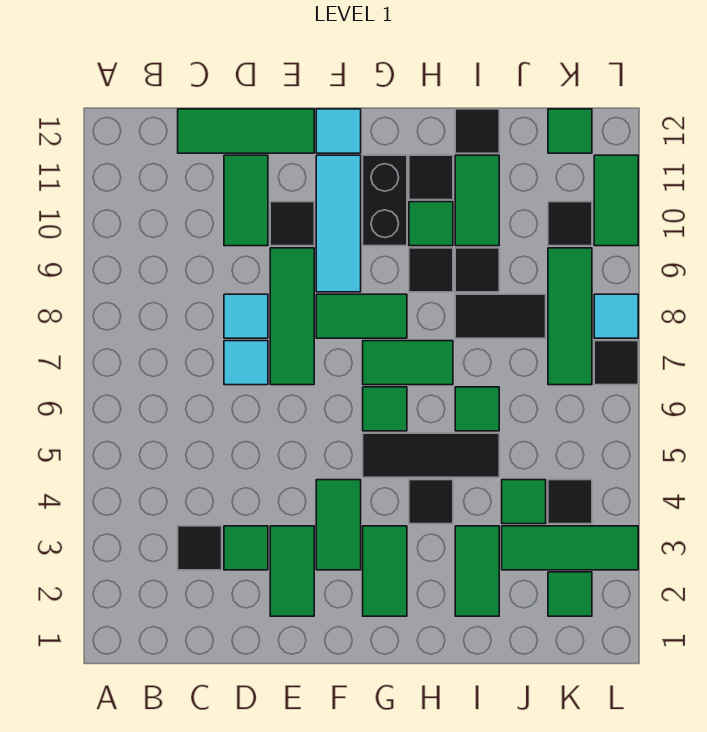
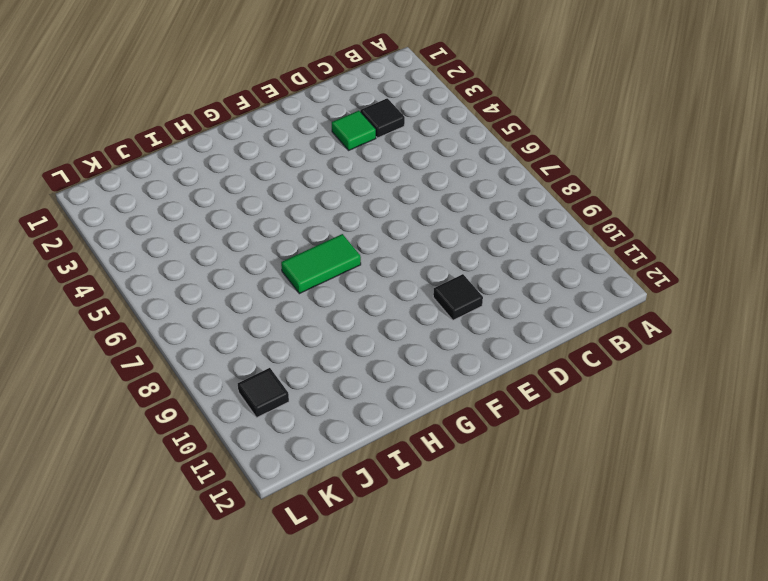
none -> green 1x3 tile [178,109,314,153]
none -> cyan 1x1 tile [224,341,268,385]
none -> cyan 1x1 tile [224,294,268,338]
none -> green 1x2 tile [224,155,268,246]

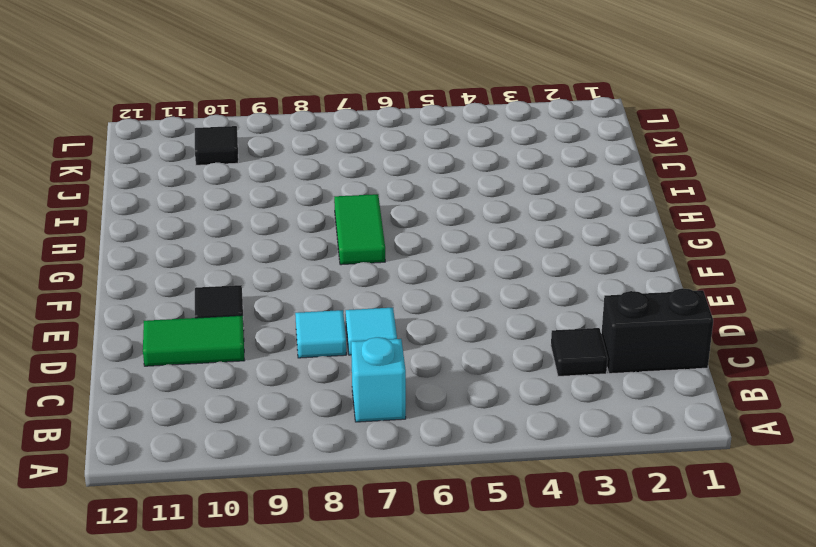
cyan 1x1 brick [351,337,406,422] -> none
black 1x2 brick [601,288,713,374] -> black 1x2 brick moved to [363,155,407,246]
none -> green 1x3 tile [178,109,314,153]
none -> green 1x1 tile [224,526,268,570]
none -> green 1x2 tile [270,526,314,616]
none -> green 1x3 tile [270,248,314,385]

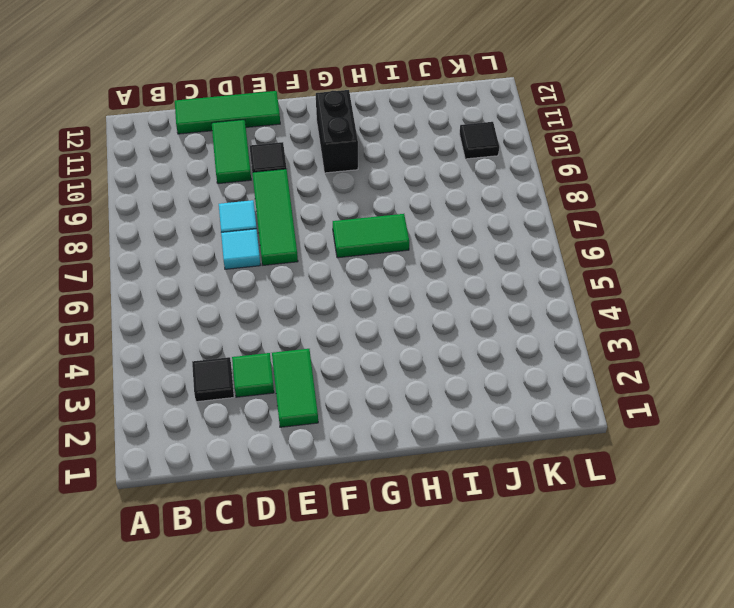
none -> green 1x2 tile [316,480,361,570]
none -> green 1x2 tile [316,294,407,338]
none -> cyan 1x3 tile [316,155,361,292]
none -> cyan 1x1 tile [316,109,361,153]

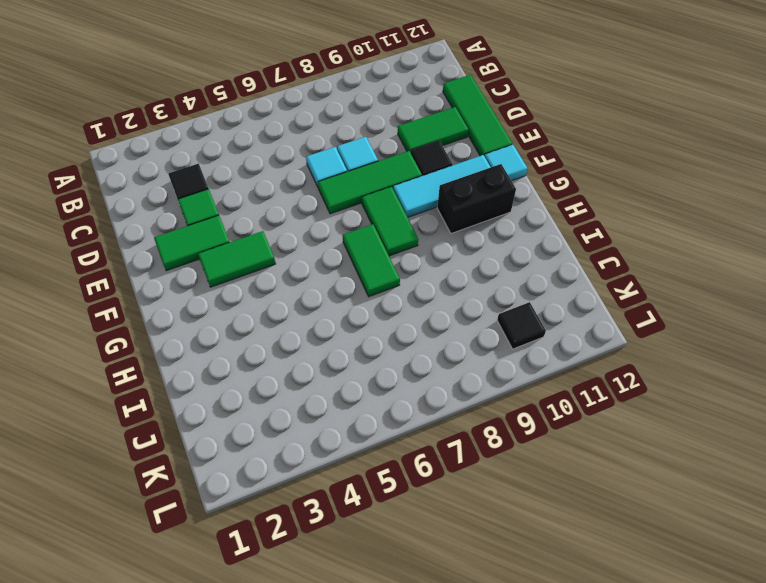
none -> green 1x2 tile [363,526,407,616]
none -> black 1x3 tile [363,433,499,477]
none -> green 1x1 tile [363,387,407,431]
none -> black 1x1 tile [409,480,453,524]

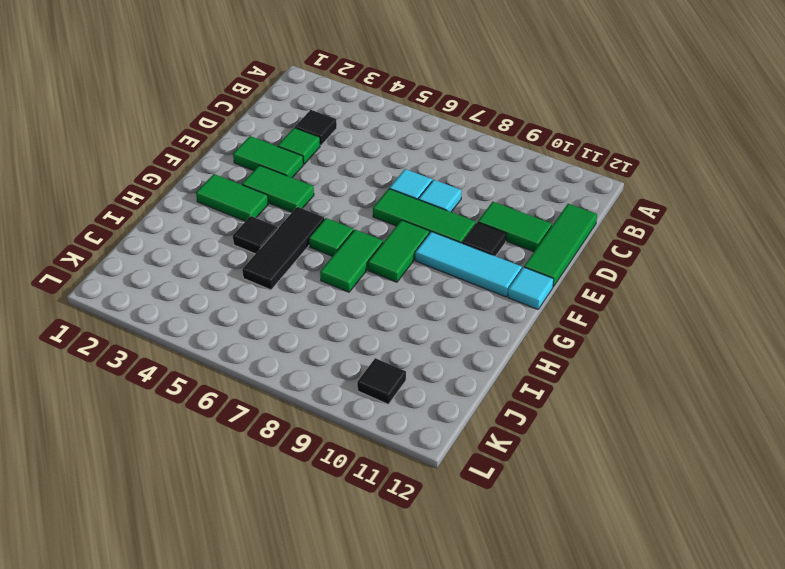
none -> black 1x2 brick [363,155,407,246]
none -> black 1x1 tile [409,248,453,292]
none -> green 1x1 tile [409,202,453,246]
none -> black 1x1 tile [409,155,453,200]

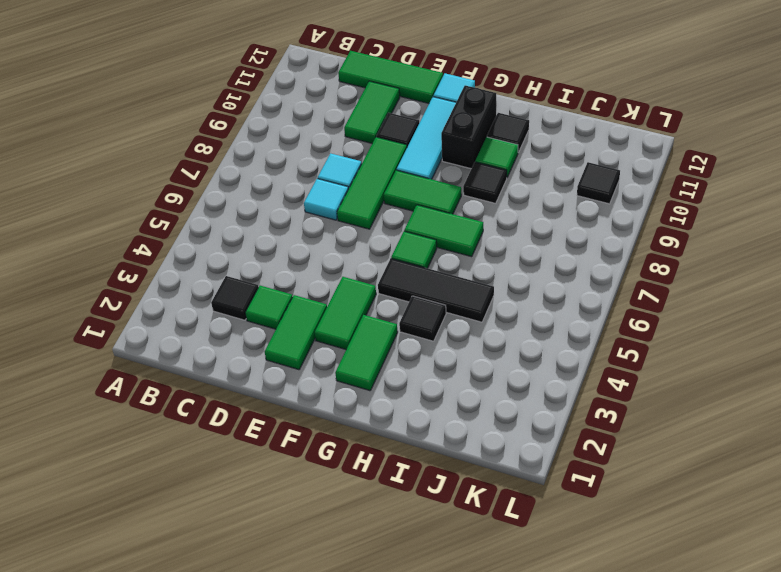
none -> green 1x2 tile [455,526,499,616]
none -> green 1x1 tile [455,387,499,431]
none -> black 1x2 tile [455,294,546,338]
none -> black 1x1 tile [455,248,499,292]

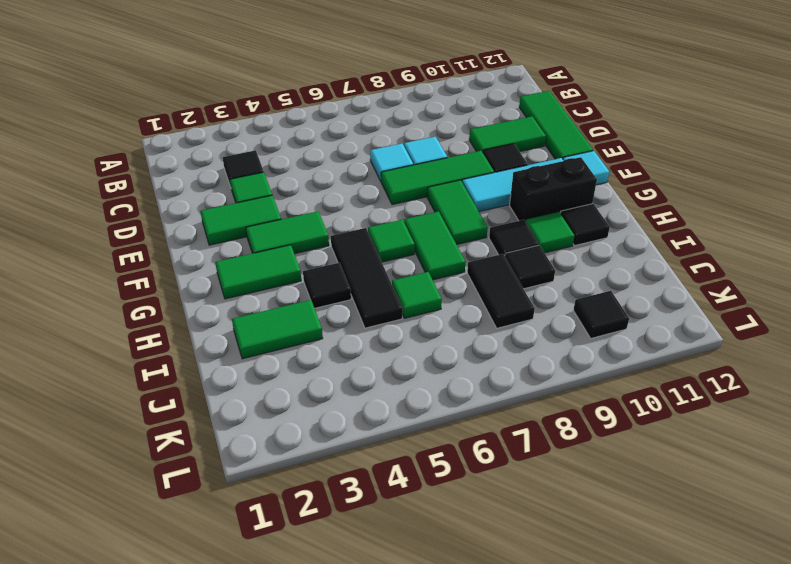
none -> green 1x2 tile [455,155,499,246]
none -> black 1x1 tile [455,109,499,153]
none -> green 1x3 tile [502,526,638,570]
none -> green 1x1 tile [502,480,546,524]

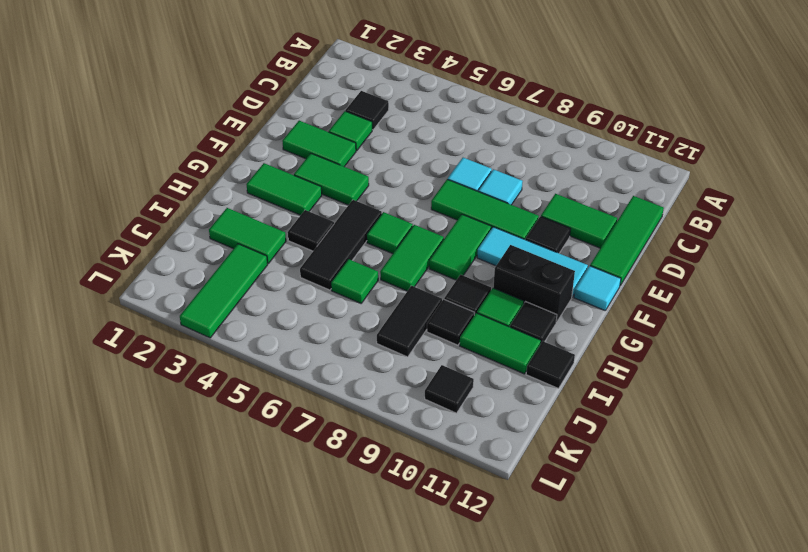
none -> green 1x1 tile [502,480,546,524]
none -> green 1x1 tile [548,572,592,616]
none -> black 1x1 tile [548,480,592,524]
none -> green 1x3 tile [548,248,592,385]

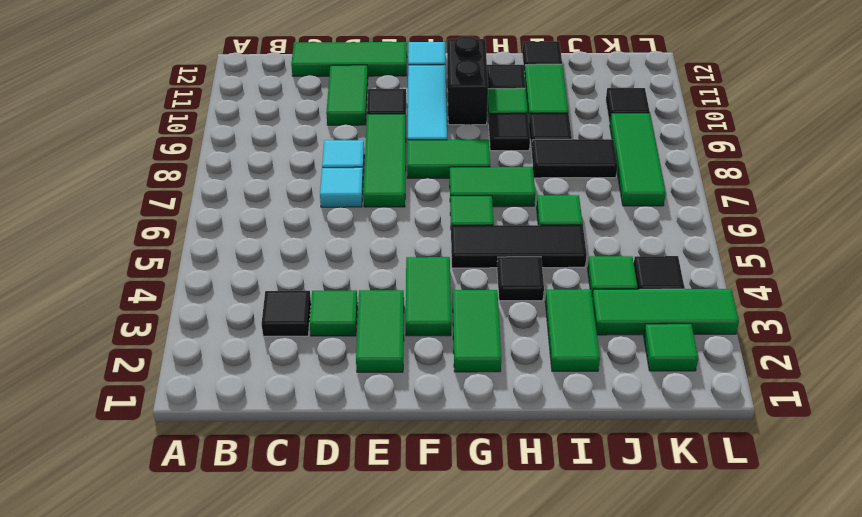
none -> green 1x1 tile [548,109,592,153]
none -> black 1x1 tile [594,341,638,385]
none -> cyan 1x1 tile [594,294,638,338]
none -> green 1x2 tile [594,155,638,246]

